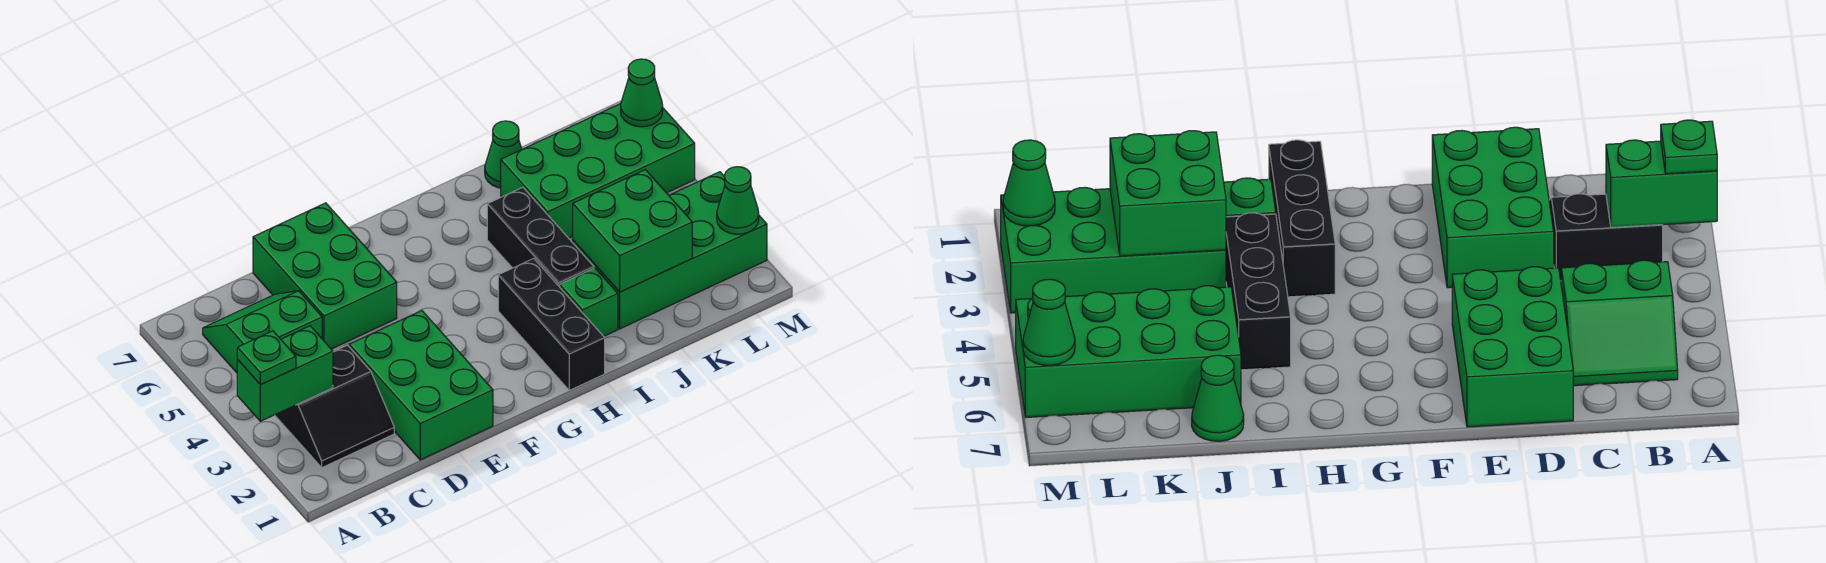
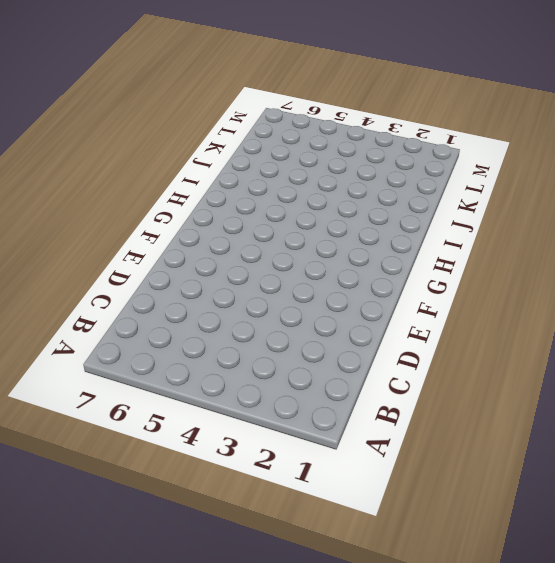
none -> black 2x2 slope [275,345,394,468]
none -> green 2x2 slope [203,291,322,373]
none -> green 2x3 brick [349,311,493,460]

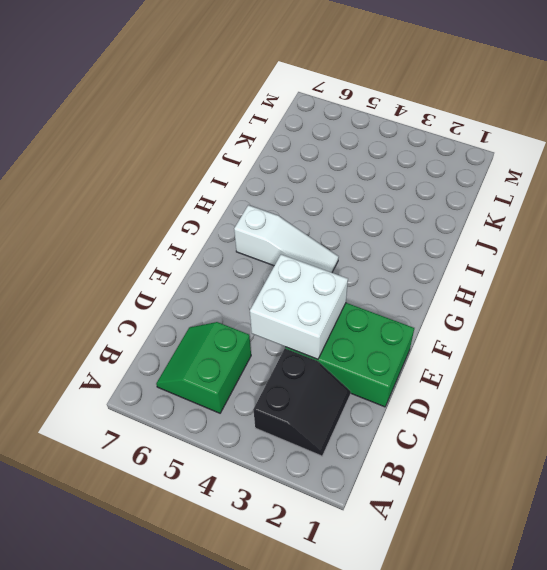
white 2x2 brick [250,254,348,359] -> none
white 1x3 slope [234,205,339,273] -> none
none -> green 2x3 brick [253,203,397,349]
none -> black 1x3 brick [498,258,605,390]
none -> green 1x1 brick [560,268,618,336]

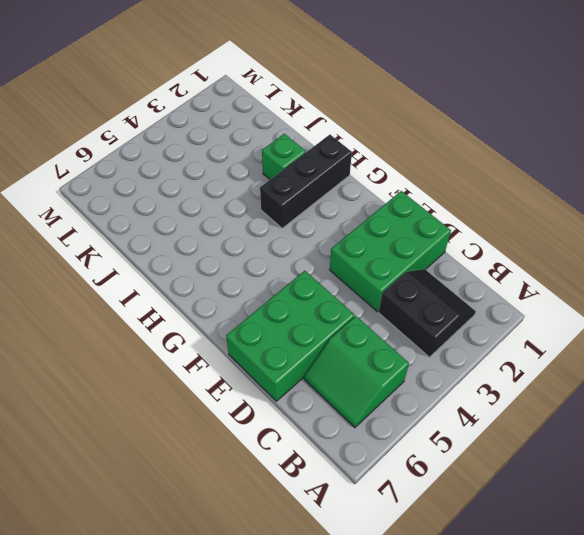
none -> black 1x3 brick [487,187,594,287]
none -> green 2x4 brick [573,172,767,329]
none -> green 2x4 brick [501,104,695,238]

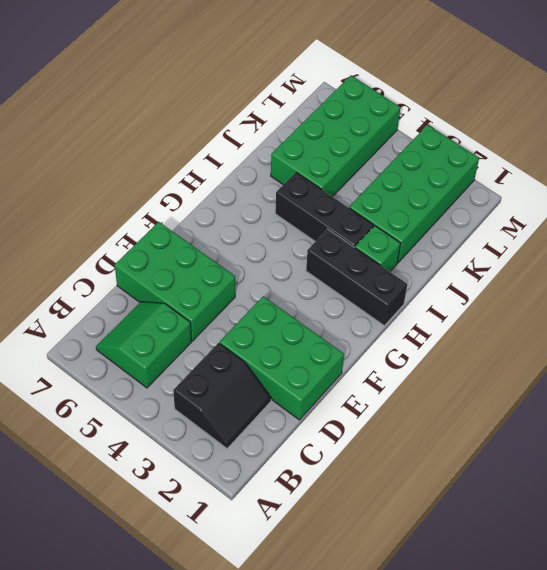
none -> green 1x1 cone [485,121,522,188]
none -> green 1x2 brick [237,326,333,421]
none -> green 2x2 brick [573,170,692,292]

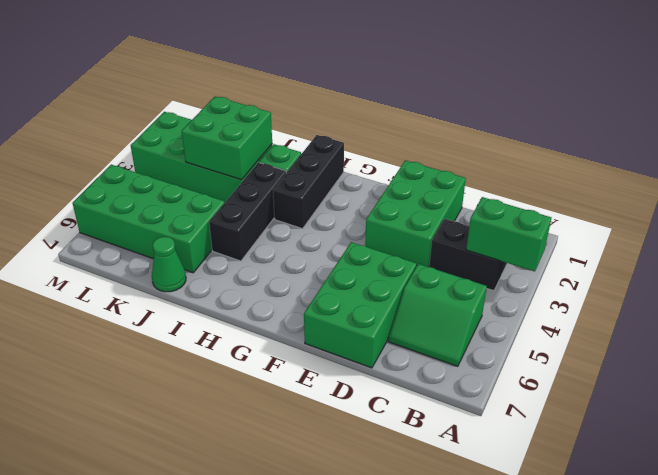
none -> green 1x1 cone [717,167,759,234]
none -> green 1x1 cone [621,59,663,127]
none -> green 1x1 plate [237,331,296,385]

